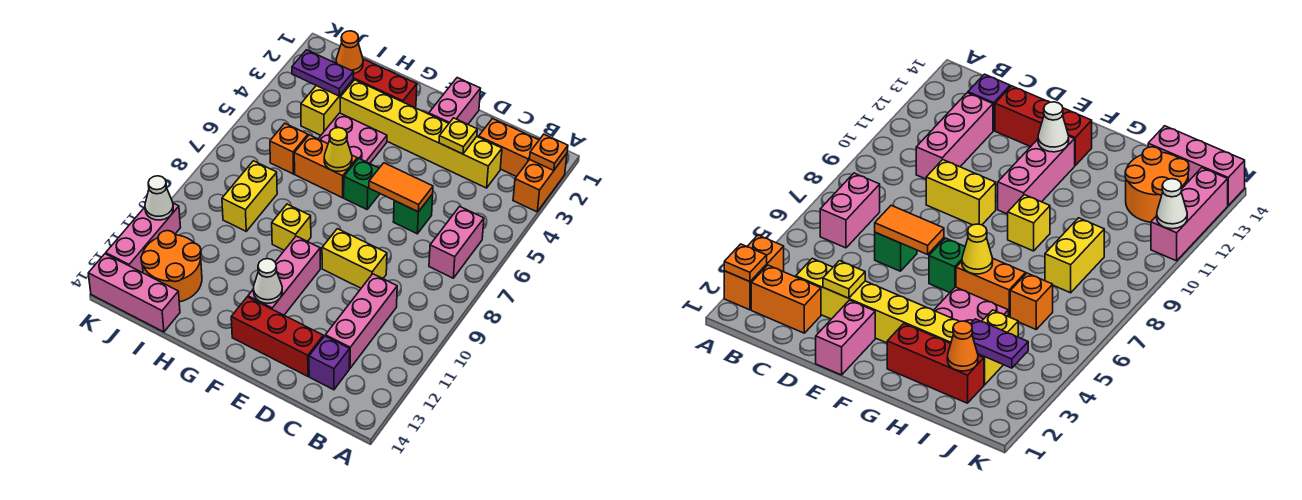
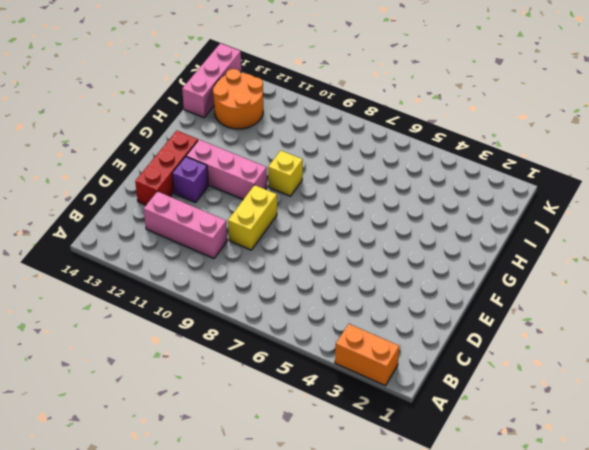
purple 1x1 brick [172,157,208,203] -> purple 1x1 brick moved to [309,336,350,390]
none -> orange 1x2 brick [479,118,539,177]
none -> pink 1x2 brick [429,206,484,278]
none -> yellow 1x6 brick [340,80,502,188]
none -> green 1x1 brick [394,194,433,234]

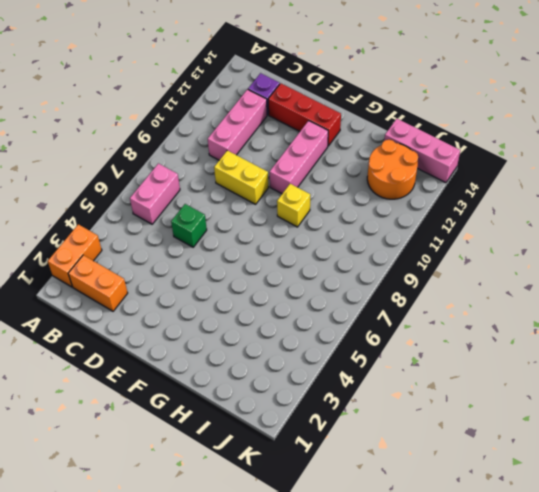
none -> yellow 1x6 brick [340,80,502,188]
none -> pink 1x2 brick [429,78,480,124]
none -> green 1x1 brick [344,158,380,209]
none -> red 1x3 brick [335,59,417,108]

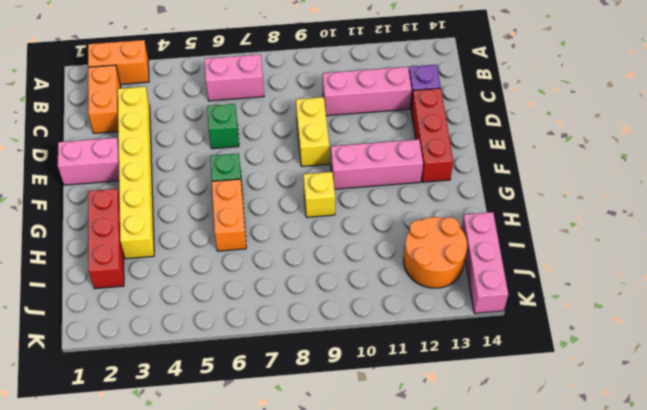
none -> pink 2x2 plate [318,113,387,163]
none -> yellow 1x2 brick [301,80,353,135]
none -> orange 1x1 brick [270,123,308,174]
none -> yellow 1x2 brick [222,161,277,231]

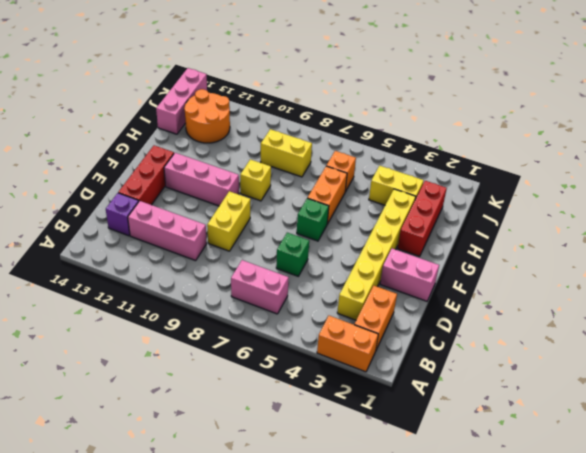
none -> pink 2x2 plate [318,113,387,163]
none -> pink 1x3 brick [106,203,180,273]
none -> orange 1x1 plate [530,134,568,171]
none -> yellow 1x1 plate [439,118,477,154]

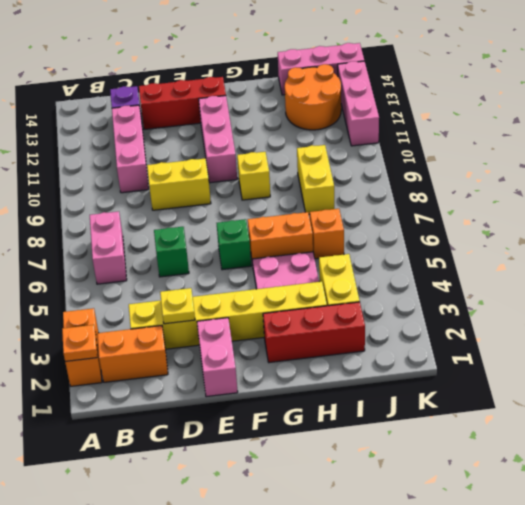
none -> orange 1x2 tile [369,163,433,212]
none -> white 1x1 cone [253,259,282,303]
none -> yellow 1x1 cone [324,128,352,171]
none -> orange 1x1 cone [336,31,363,74]

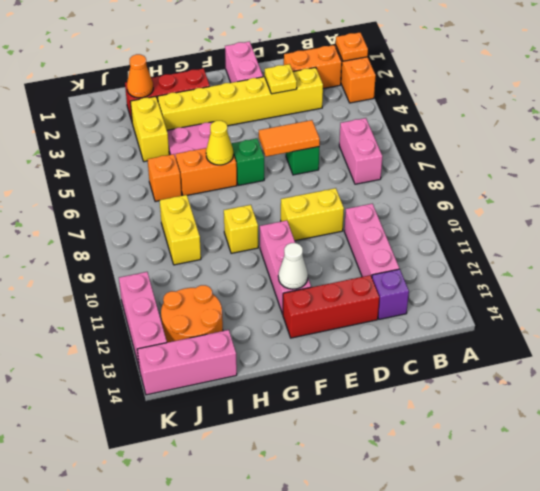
none -> purple 1x2 plate [292,50,354,96]
none -> white 1x1 cone [145,176,173,220]

